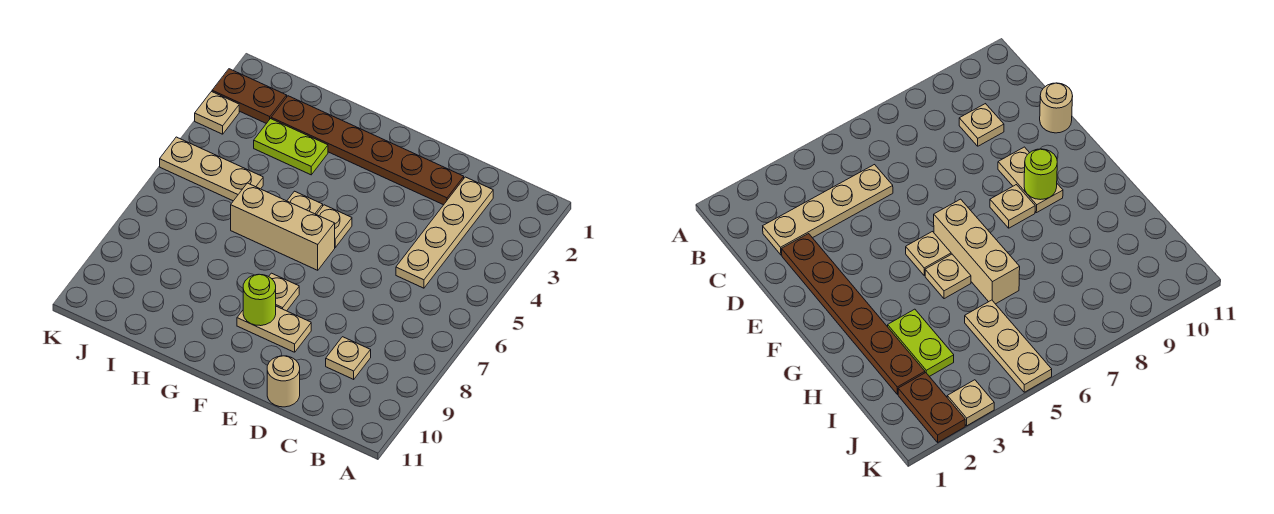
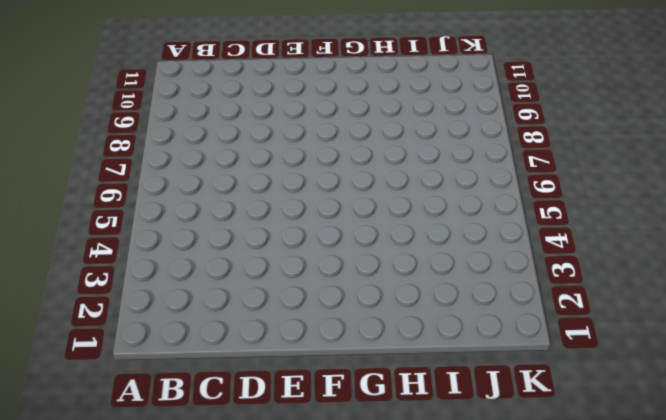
none -> tan 1x4 plate [396,177,493,288]
none -> tan 1x1 plate [326,337,371,379]
none -> brown 1x6 plate [271,96,464,205]

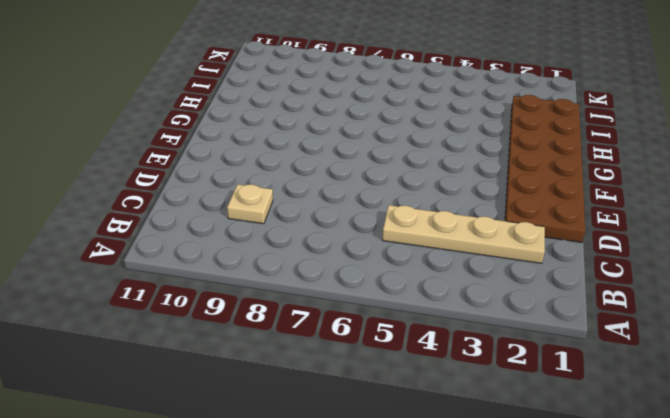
brown 2x6 plate [505,95,585,242] -> brown 1x6 plate [271,96,464,205]
none -> tan 1x1 round brick [267,356,300,407]
none -> tan 1x2 plate [237,306,311,352]
none -> tan 1x1 plate [316,205,352,247]

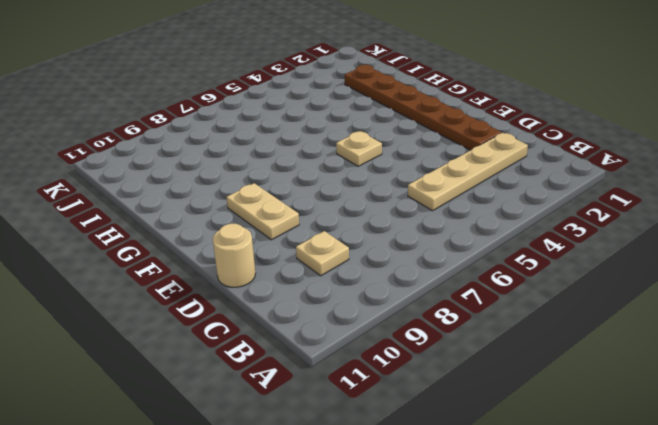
none -> tan 1x3 brick [231,183,335,270]
none -> tan 1x1 plate [269,273,299,311]
none -> tan 1x1 plate [287,191,323,214]

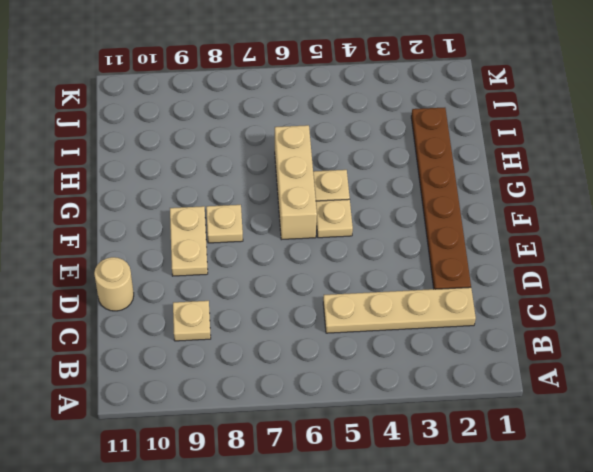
none -> lime 1x2 plate [254,119,328,175]
none -> tan 1x3 plate [160,137,263,201]
none -> brown 1x2 plate [212,69,287,123]

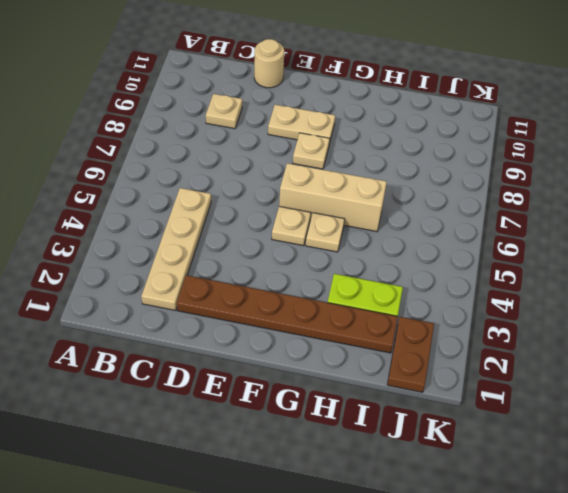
brown 1x2 plate [387,317,434,392] -> brown 1x2 plate turned to [212,69,287,123]
none -> tan 1x3 plate [160,137,263,201]
none -> tan 1x1 plate [195,92,239,134]
none -> lime 1x1 round brick [243,274,276,326]

